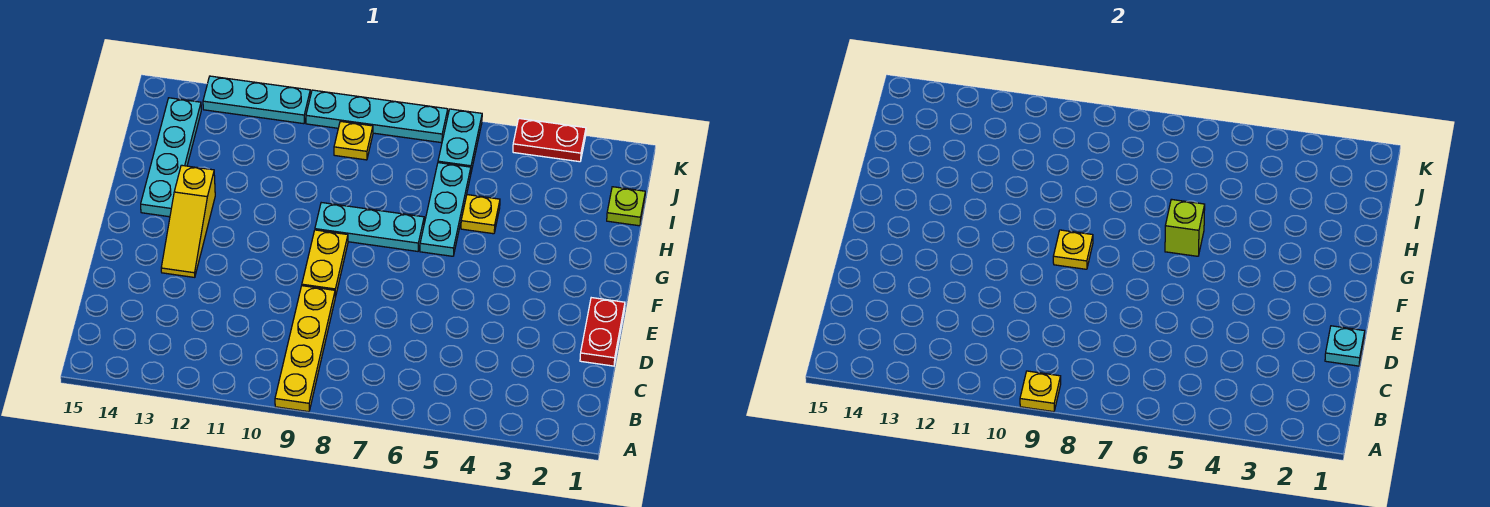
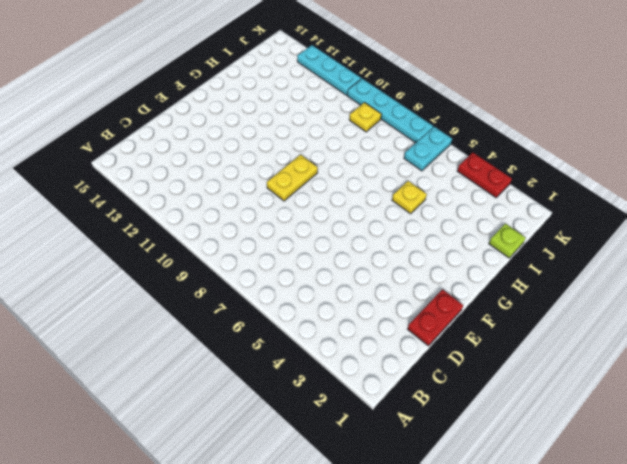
none -> yellow 1x4 plate [275,286,335,412]
none -> yellow 1x3 slope [161,165,215,277]
none -> cyan 1x3 plate [420,163,471,256]

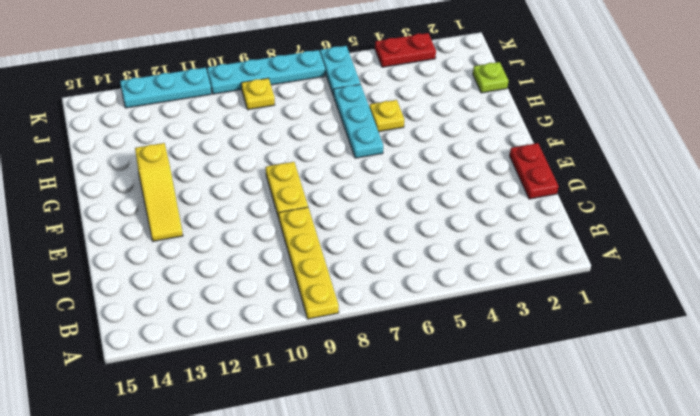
none -> cyan 1x3 plate [315,203,424,251]
none -> cyan 1x4 plate [141,98,201,217]
none -> yellow 1x1 plate [1020,371,1061,412]

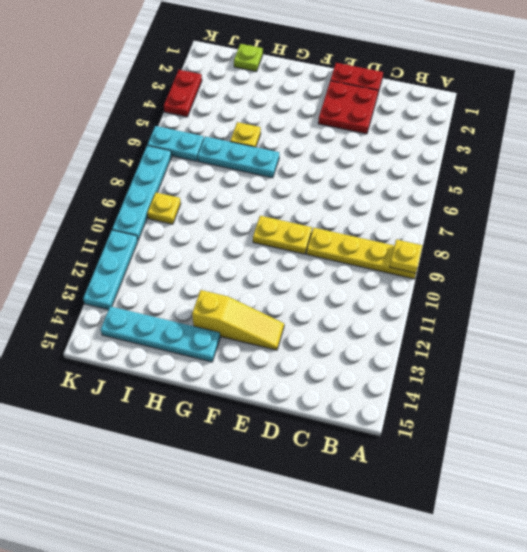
red 2x2 plate [318,81,378,134] -> none
none -> cyan 1x3 plate [315,203,424,251]
none -> cyan 1x1 plate [1325,326,1365,366]
none -> yellow 1x1 plate [1053,230,1093,269]

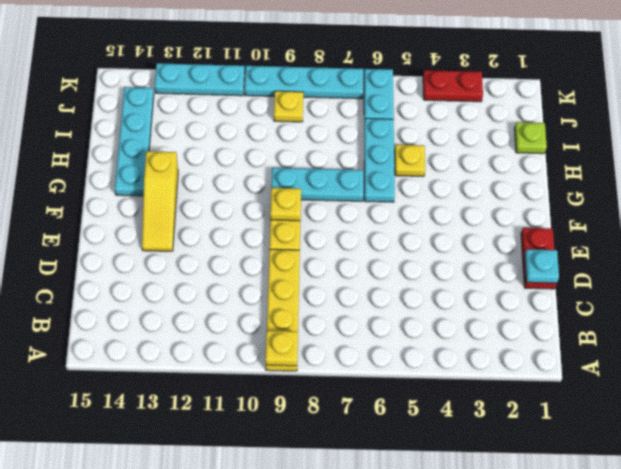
none -> lime 1x1 brick [1165,199,1205,256]

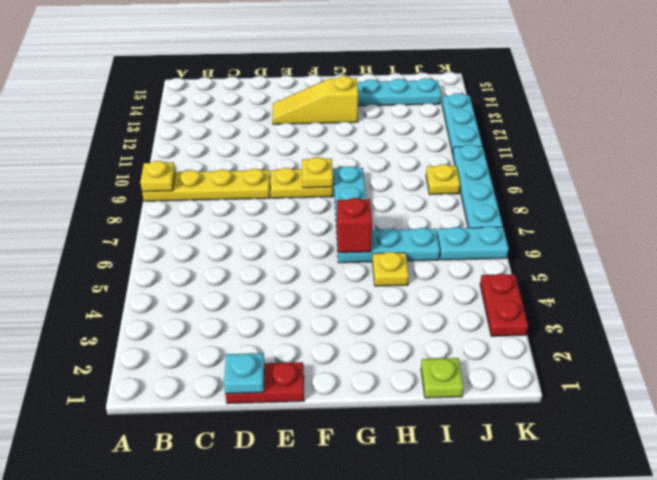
red 1x1 brick [337,198,372,253] -> lime 1x1 brick [1165,199,1205,256]

